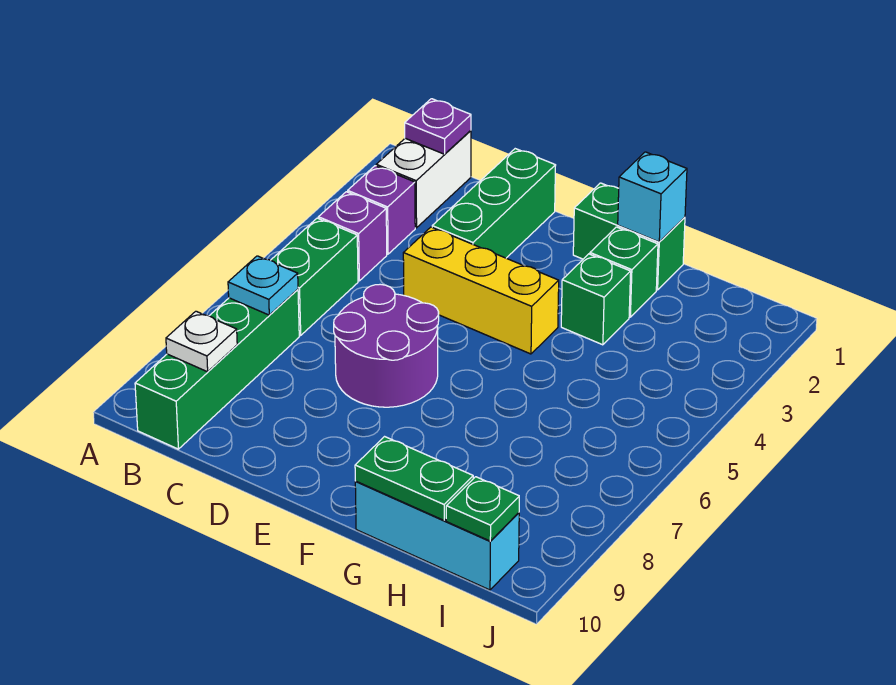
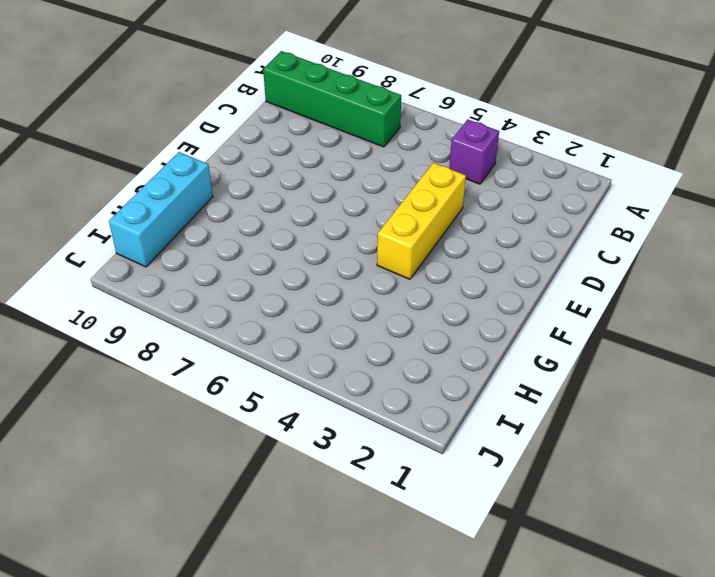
none -> white 1x2 brick [376,131,471,228]
none -> purple 1x1 brick [348,166,415,254]
none -> green 1x2 brick [271,218,358,335]

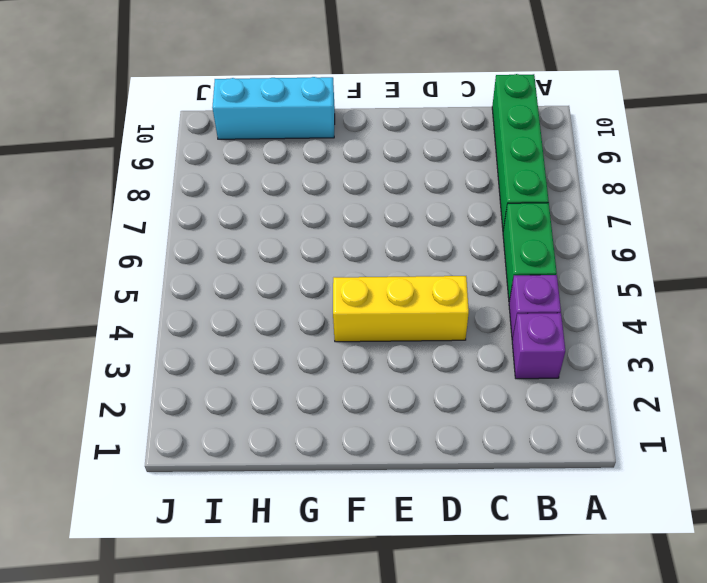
none -> white 1x2 brick [376,131,471,228]
none -> green 1x3 brick [432,149,556,258]
none -> purple 2x2 round brick [334,284,439,407]

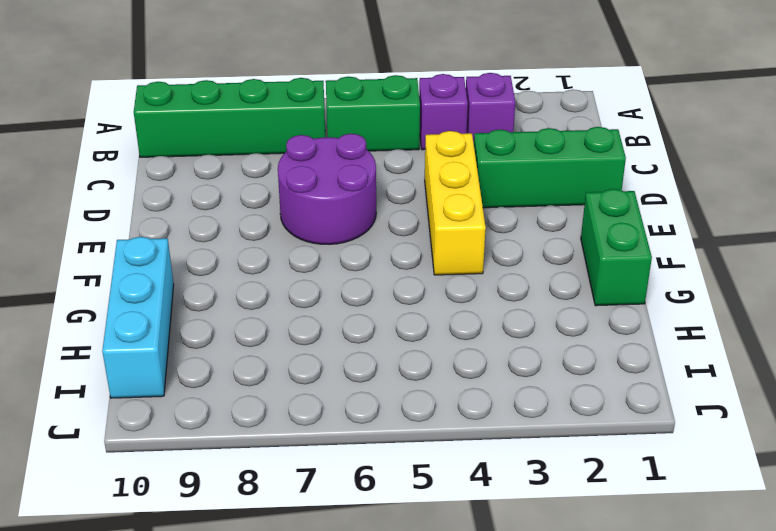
none -> white 1x2 brick [376,131,471,228]
none -> green 1x1 brick [590,227,658,317]
none -> green 1x1 brick [561,254,631,345]

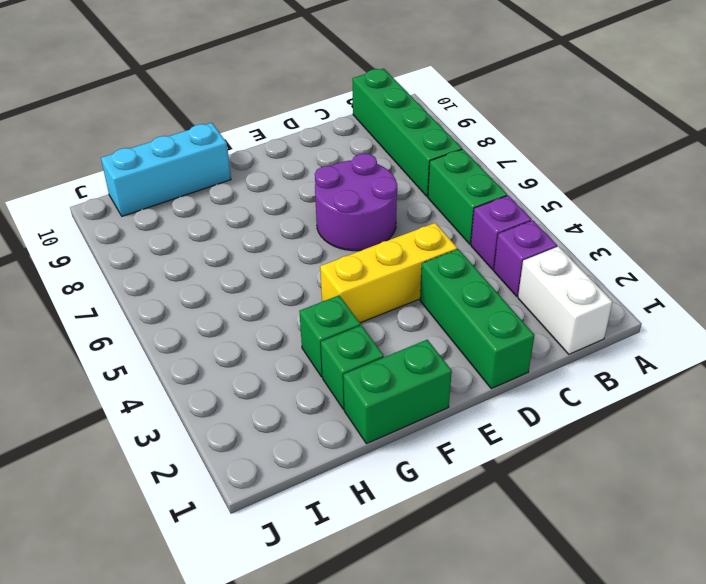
none -> purple 1x1 plate [405,99,471,154]
none -> cyan 1x1 plate [228,256,298,315]
none -> white 1x1 plate [166,311,237,372]

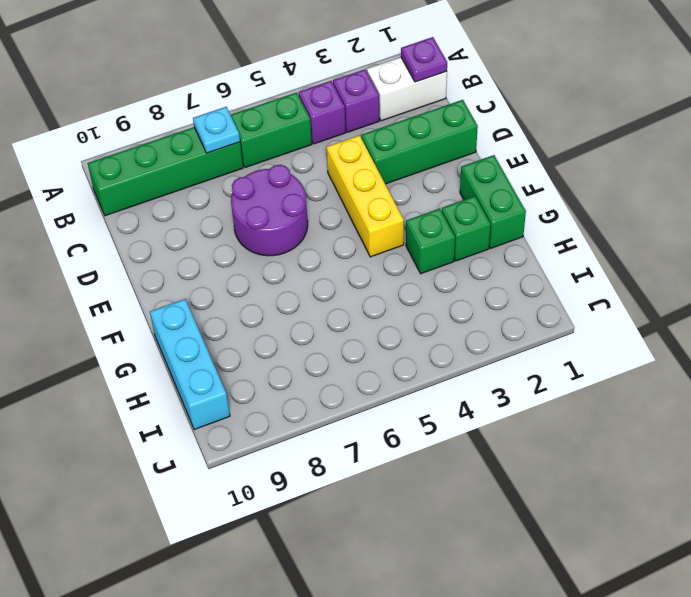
none -> white 1x1 plate [166,311,237,372]
none -> cyan 1x1 brick [618,152,687,242]
none -> green 1x2 plate [355,437,473,520]

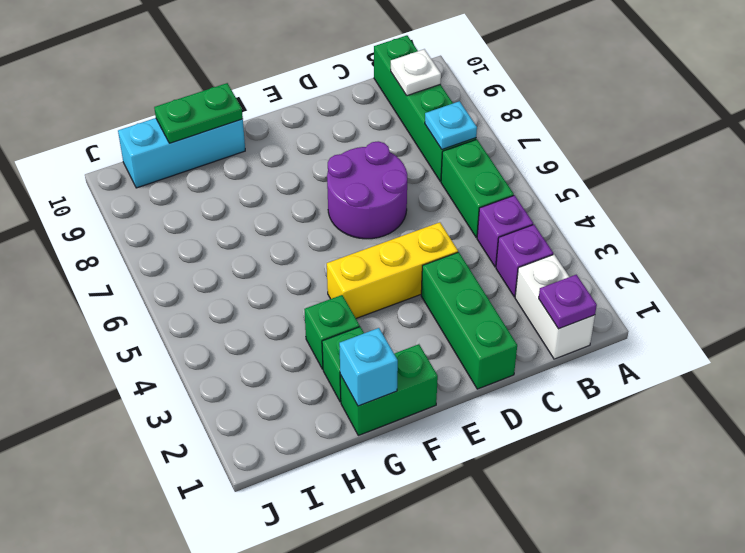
none -> green 1x1 plate [446,477,519,541]

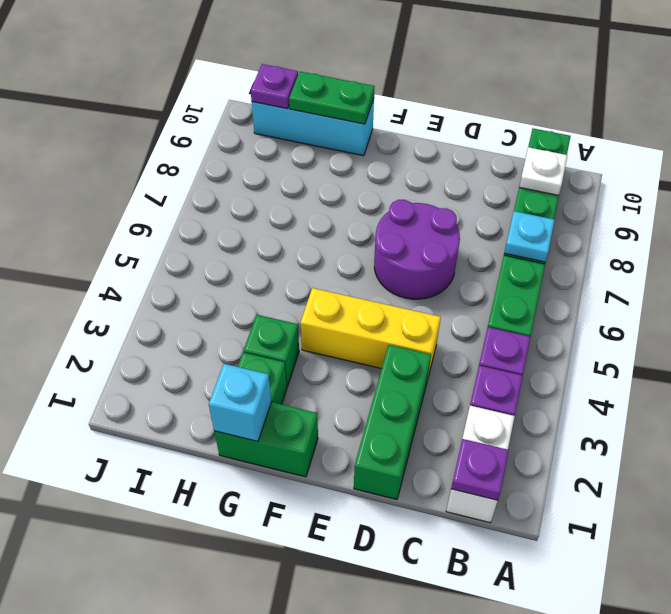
purple 1x1 plate [251,64,298,109] -> green 1x1 plate [446,477,519,541]

